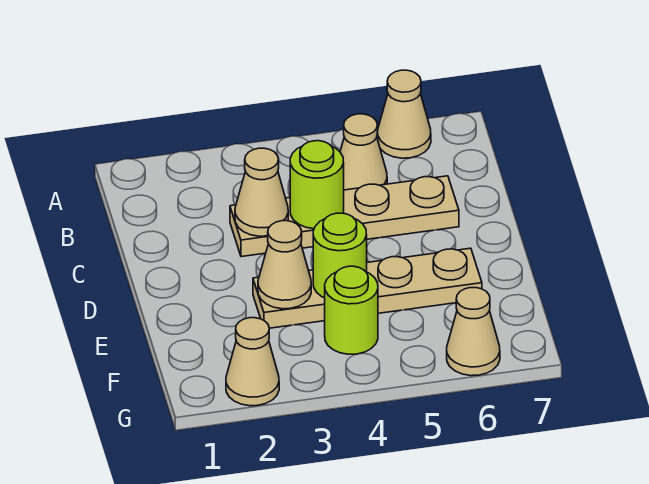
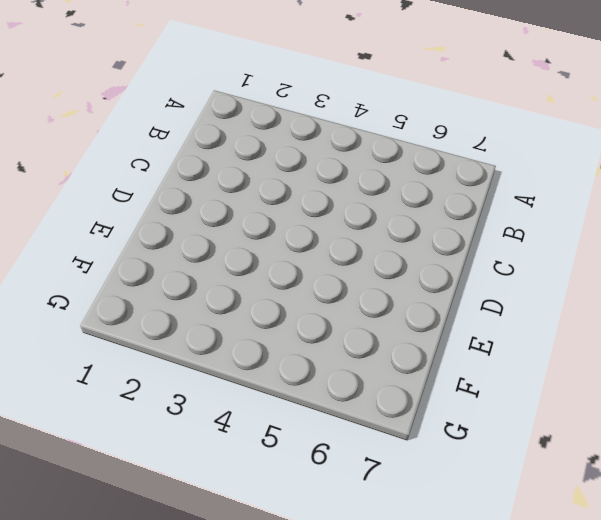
none -> tan 1x1 cone [378,70,431,158]
none -> tan 1x1 cone [340,114,387,190]

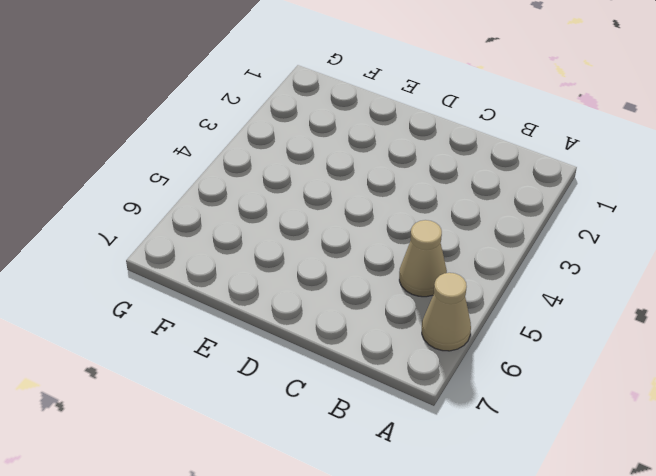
none -> tan 1x4 plate [230,176,459,257]
none -> tan 1x4 plate [253,248,482,328]

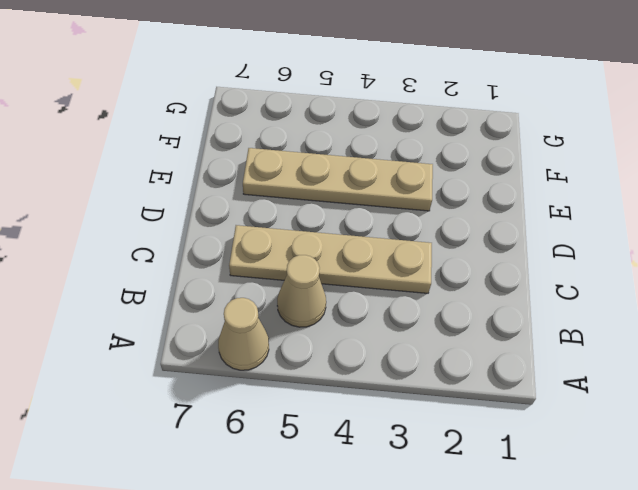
none -> lime 1x1 round brick [325,266,378,354]
none -> tan 1x1 cone [226,318,279,406]

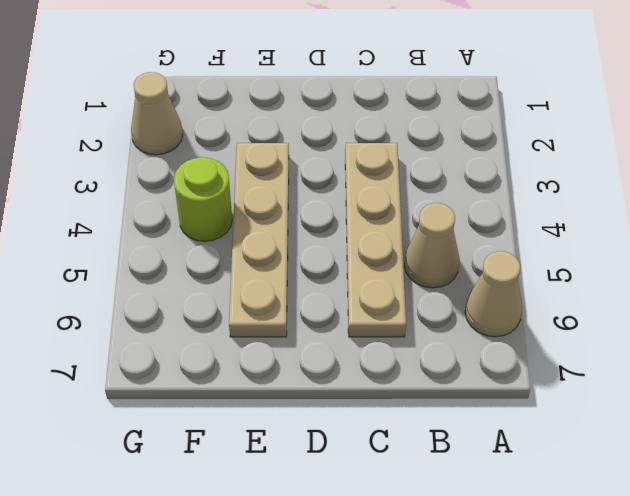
none -> tan 1x1 cone [447,288,500,376]
none -> tan 1x1 cone [235,148,288,236]

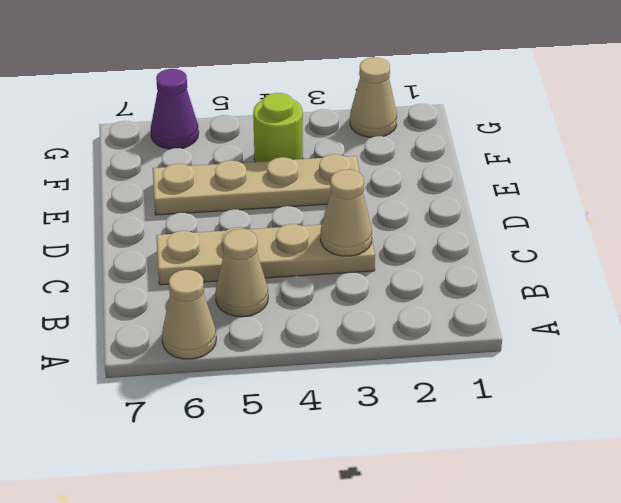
purple 1x1 cone [151,69,199,149] -> tan 1x1 cone [447,288,500,376]
none -> lime 1x1 round brick [290,141,344,229]
none -> tan 1x1 cone [258,221,311,309]

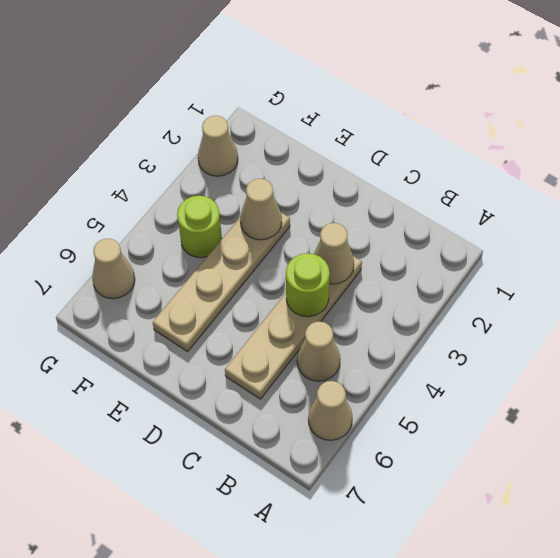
none -> lime 1x1 round brick [313,213,367,298]

